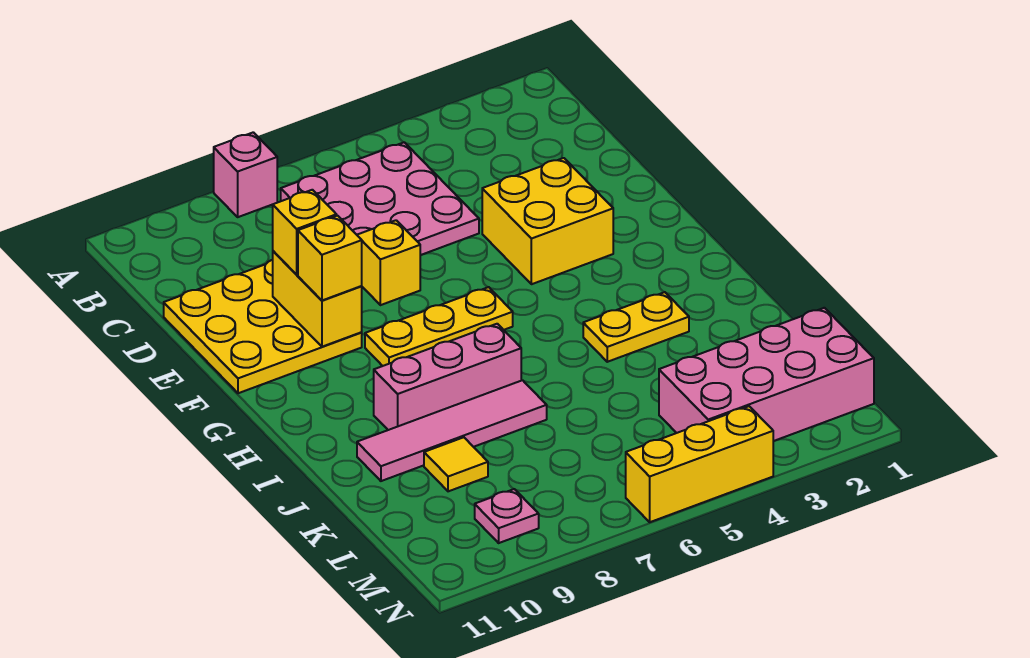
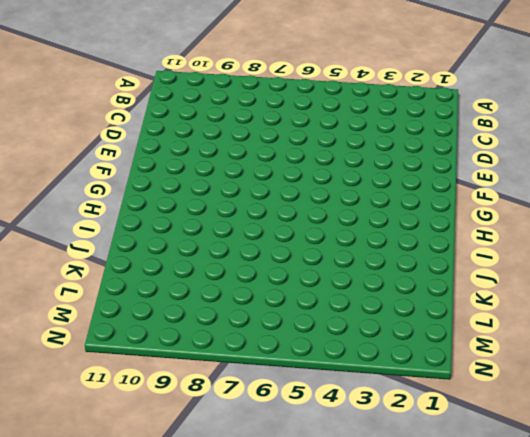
none -> pink 1x1 brick [214,132,277,217]
none -> pink 3x3 plate [281,142,479,255]
none -> yellow 3x3 plate [164,260,362,393]

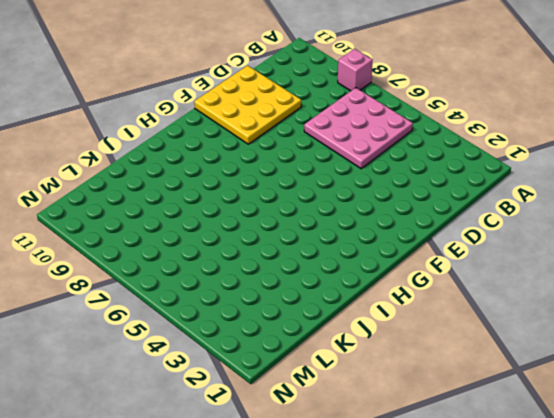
none -> yellow 2x2 brick [482,158,613,284]
none -> yellow 1x1 brick [357,220,420,305]
none -> yellow 1x3 plate [365,287,513,366]

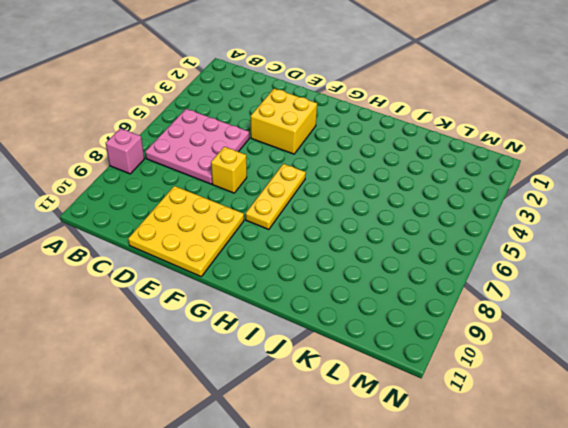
none -> yellow 1x2 plate [583,292,689,362]
none -> pink 1x3 brick [374,324,521,430]
none -> pink 1x4 tile [357,380,547,481]

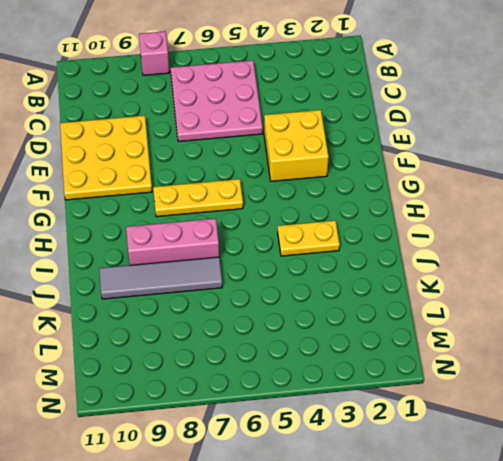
grey 1x4 tile [99,257,222,299] -> pink 1x4 tile [357,380,547,481]
none -> yellow 1x1 brick [357,220,420,305]
none -> yellow 1x1 tile [424,437,488,491]
none -> pink 2x4 brick [659,308,874,441]

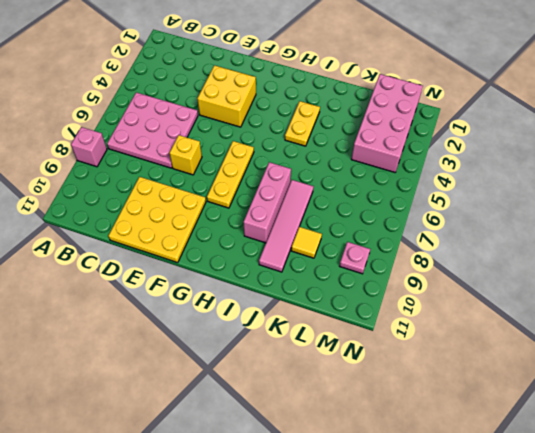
none -> yellow 1x3 brick [626,406,773,522]
none -> yellow 1x2 brick [273,251,362,347]
none -> yellow 1x1 brick [273,190,337,275]

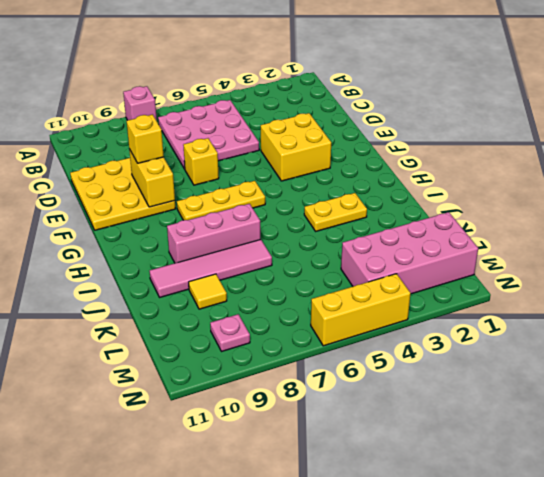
none -> yellow 1x1 brick [298,216,362,300]

